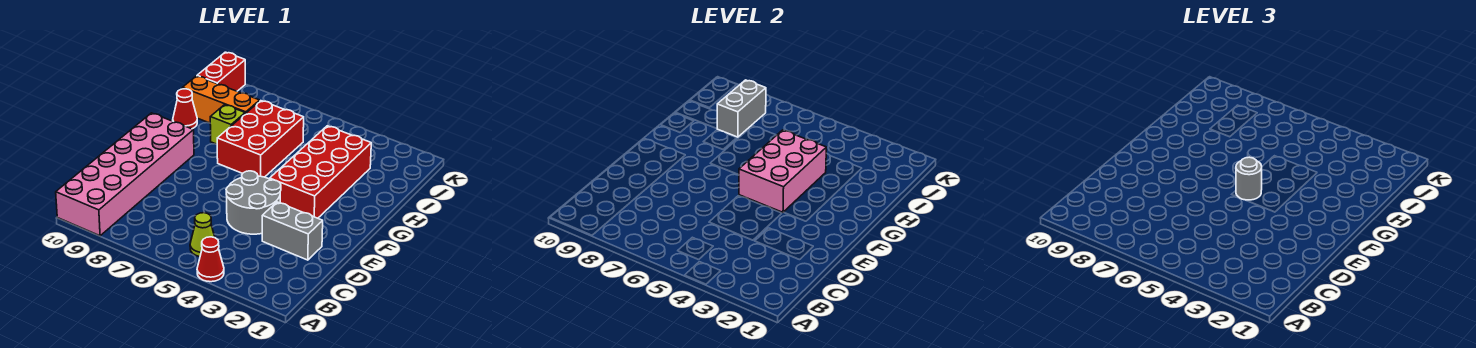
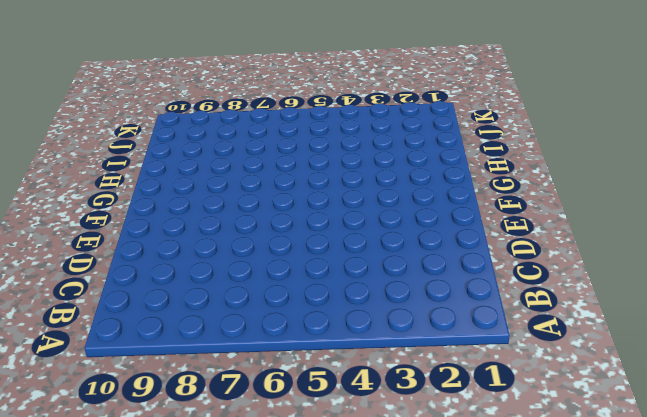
none -> red 1x1 cone [197,237,224,282]
none -> pink 2x6 brick [56,113,194,236]
none -> lime 1x1 cone [190,213,215,257]

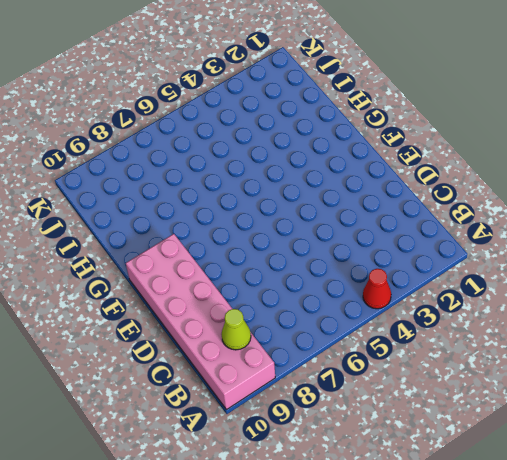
lime 1x1 cone [221,309,251,350] -> lime 1x1 cone moved to [190,213,215,257]
none -> grey 1x2 brick [262,202,323,260]
none -> grey 2x2 round brick [226,171,281,234]
none -> red 2x4 brick [270,126,371,218]

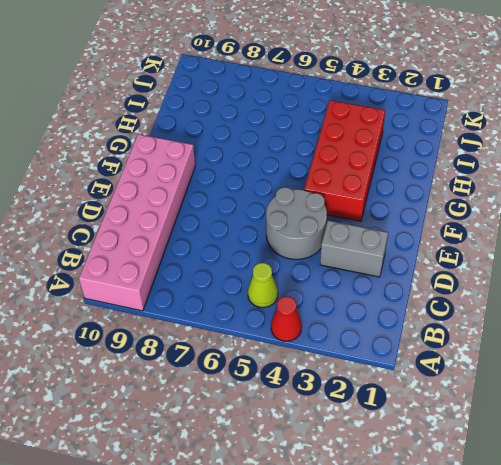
none -> red 2x3 brick [217,101,304,177]
none -> lime 1x1 brick [210,105,245,144]
none -> red 1x1 cone [173,89,197,129]

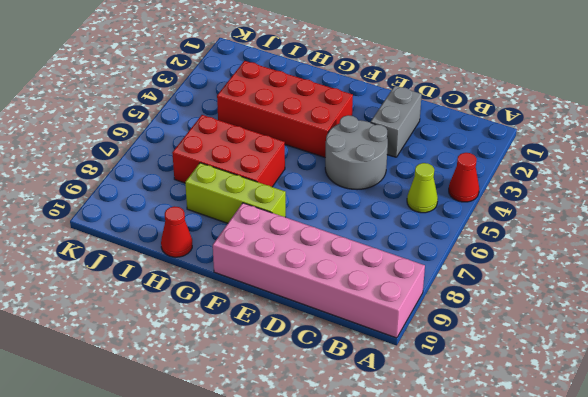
lime 1x3 brick [185,163,286,223] -> lime 1x1 brick [210,105,245,144]
none -> orange 1x3 brick [182,76,260,123]
none -> red 1x2 brick [197,52,245,91]
none -> pink 2x3 brick [739,130,826,212]

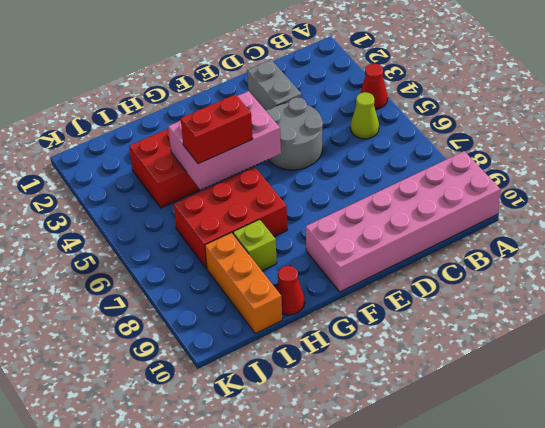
red 1x2 brick [181,94,253,164] -> red 1x2 brick moved to [197,52,245,91]
none -> grey 1x2 brick [717,80,766,137]
none -> grey 1x1 round brick [1236,157,1262,200]

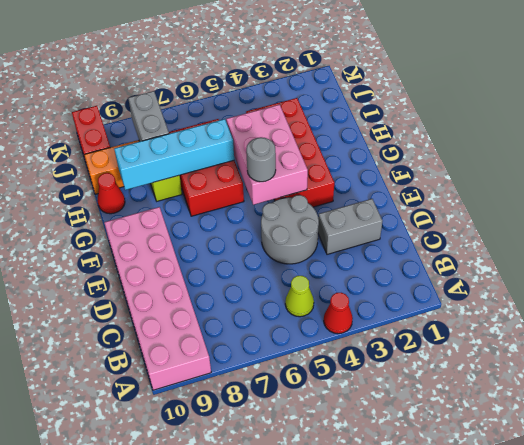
cyan 1x4 brick [114,119,234,190] -> none

